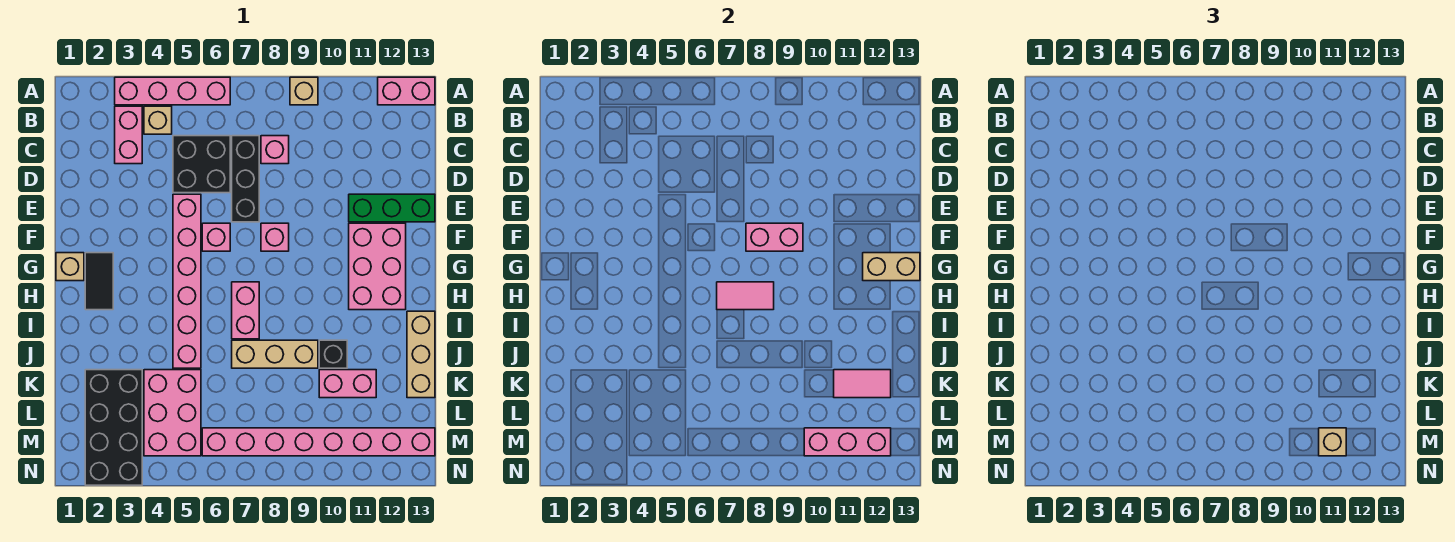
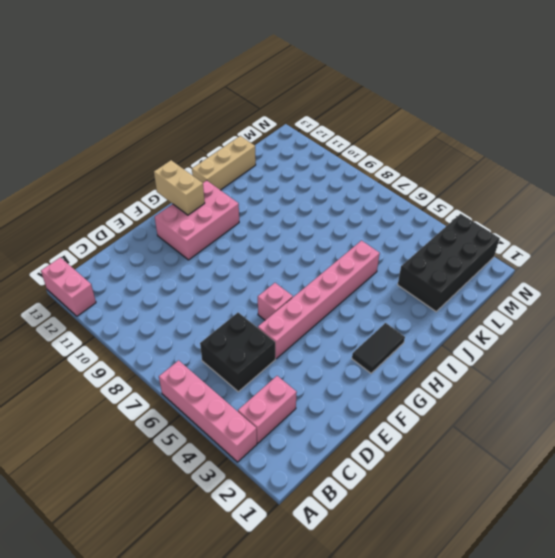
none -> tan 1x1 brick [290,77,318,105]
none -> tan 1x1 brick [144,106,172,134]
none -> black 1x3 brick [232,136,259,222]

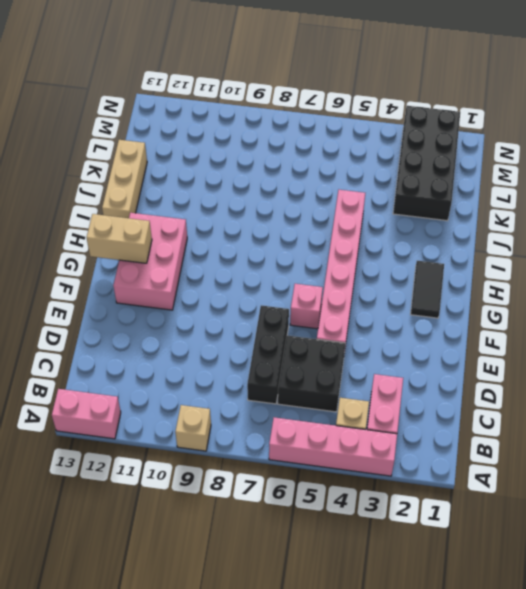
none -> pink 1x1 brick [261,136,289,164]
none -> green 1x3 brick [349,194,435,222]
none -> pink 1x1 brick [261,223,289,251]

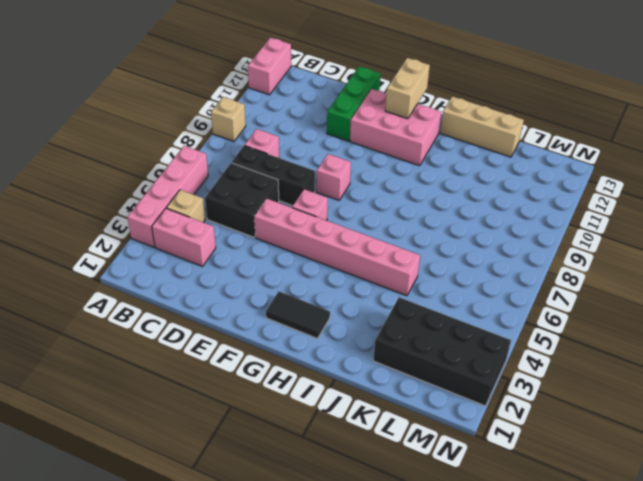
none -> tan 1x1 brick [56,253,84,281]
none -> pink 1x2 brick [232,282,259,339]
none -> tan 1x3 brick [232,340,318,368]

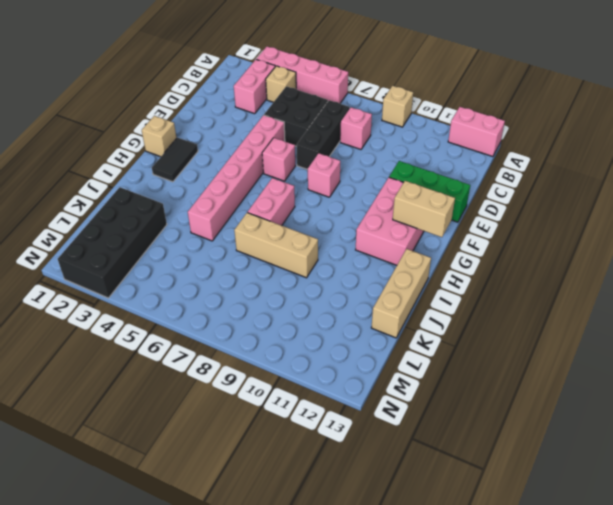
none -> black 1x1 brick [319,340,347,368]
none -> pink 2x3 brick [144,370,201,456]
none -> pink 1x2 brick [319,370,376,398]

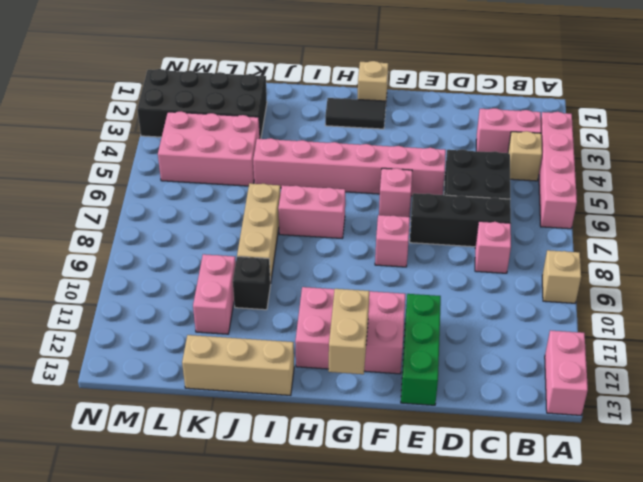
none -> pink 1x8 brick [202,428,435,456]
none -> pink 1x2 brick [746,223,803,251]
none -> pink 1x2 tile [717,282,774,310]

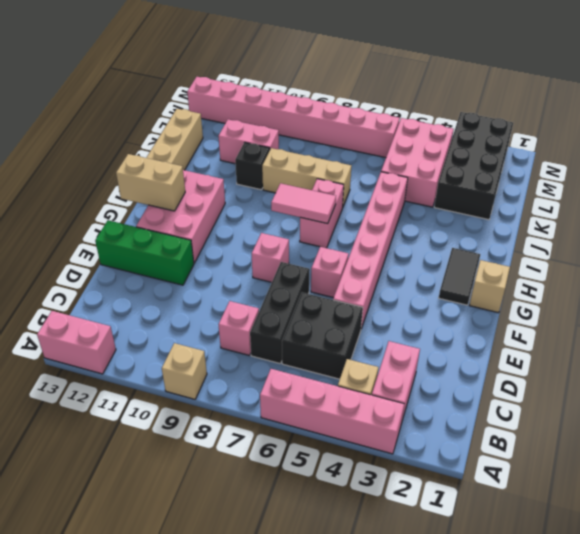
none -> pink 1x2 brick [746,223,803,251]
none -> pink 1x2 tile [834,370,891,398]
none -> pink 1x3 brick [804,428,891,456]

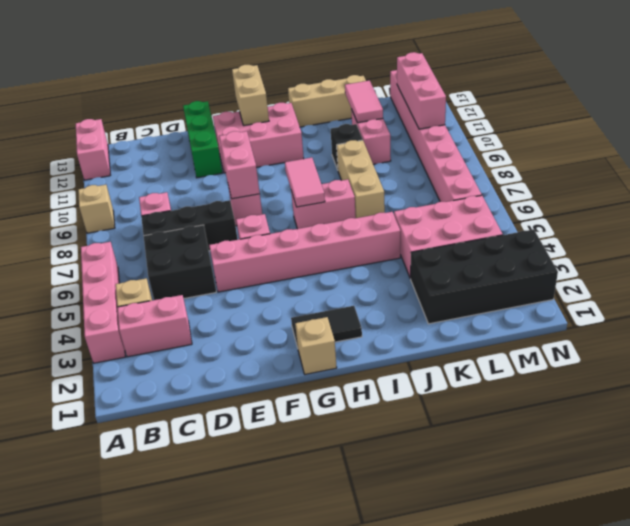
none -> tan 1x1 brick [1319,428,1346,456]

